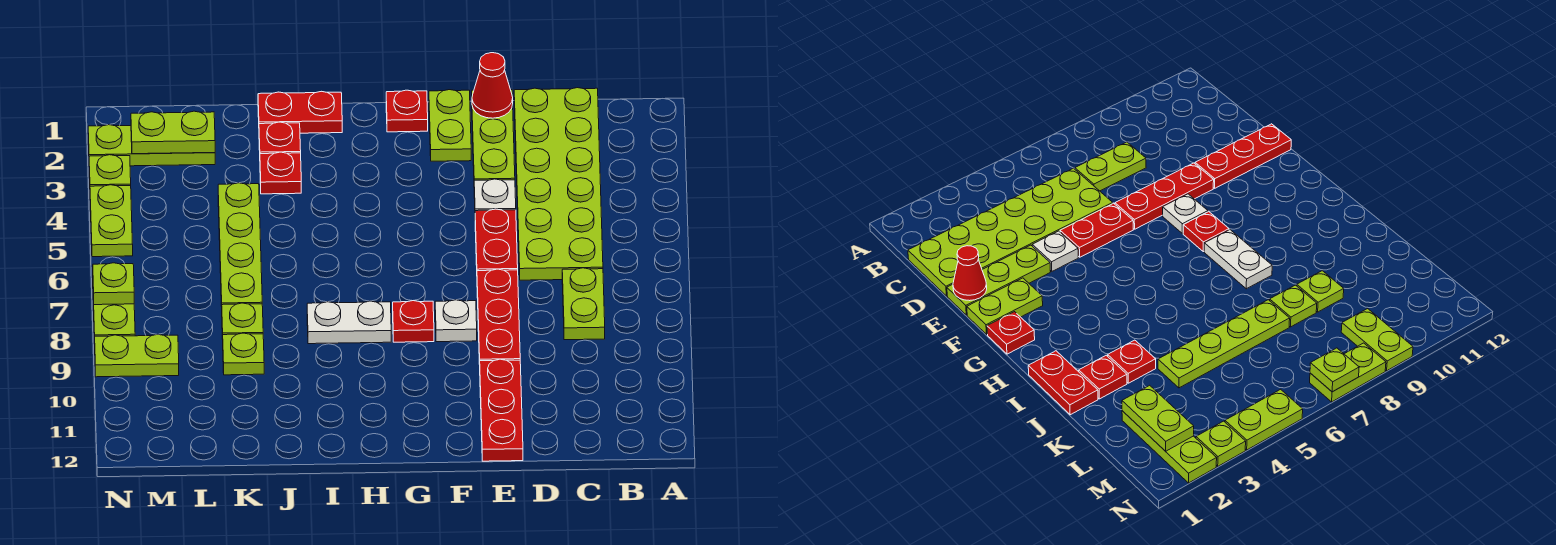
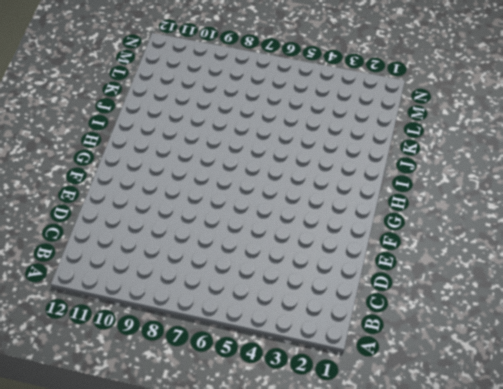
none -> lime 2x6 plate [514,88,603,280]
none -> lime 1x2 plate [562,268,605,340]
none -> lime 1x3 plate [472,90,515,180]

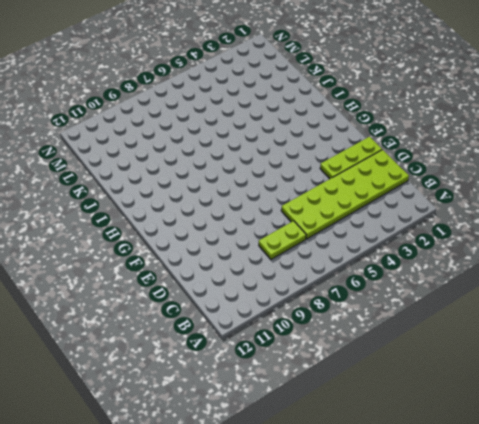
none -> white 1x1 plate [474,179,516,211]
none -> red 1x2 plate [475,209,518,271]
none -> red 1x3 plate [477,269,520,364]

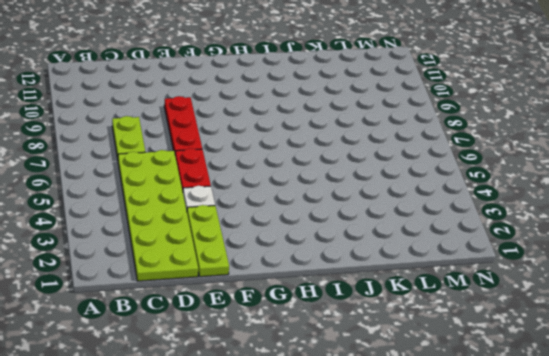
none -> red 1x3 plate [480,359,523,461]
none -> lime 1x2 plate [429,90,471,161]
none -> white 1x1 plate [435,300,477,342]

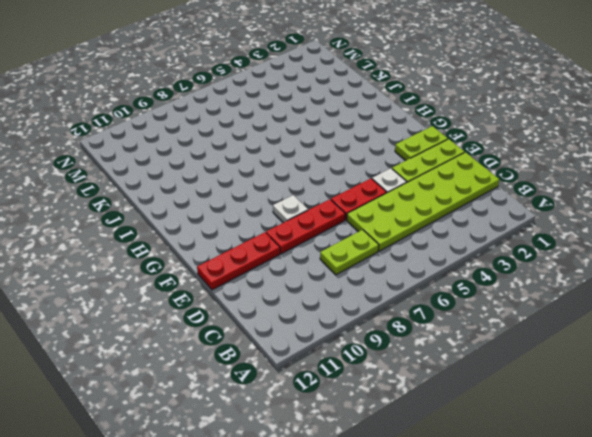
none -> red 1x1 plate [386,90,428,132]
none -> red 1x1 plate [393,301,434,342]
none -> white 1x2 plate [307,301,391,344]

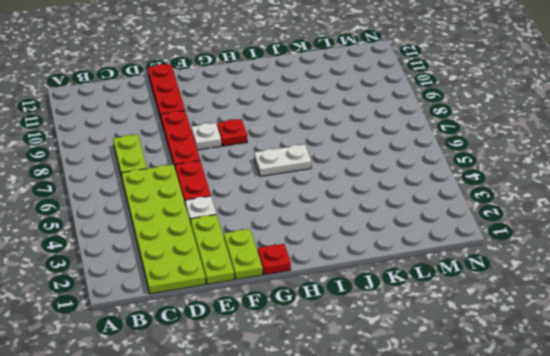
white 1x2 plate [254,145,311,177] -> white 1x2 plate moved to [307,301,391,344]
none -> red 1x2 plate [258,91,342,133]
none -> red 1x1 plate [259,122,301,154]
none -> red 1x1 plate [260,152,301,194]

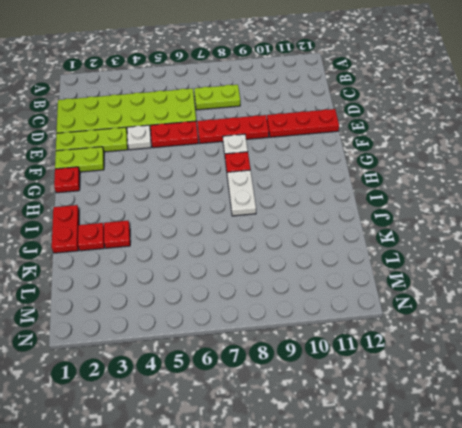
none -> lime 1x4 plate [218,183,262,306]
none -> lime 1x1 plate [222,303,263,339]
none -> lime 1x1 plate [223,333,264,375]

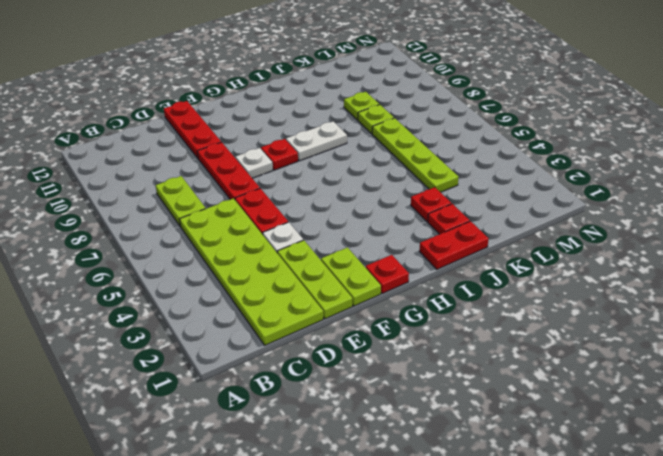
none -> lime 1x3 plate [88,125,215,166]
none -> lime 1x2 plate [95,334,179,377]
none -> lime 1x1 plate [89,155,131,186]

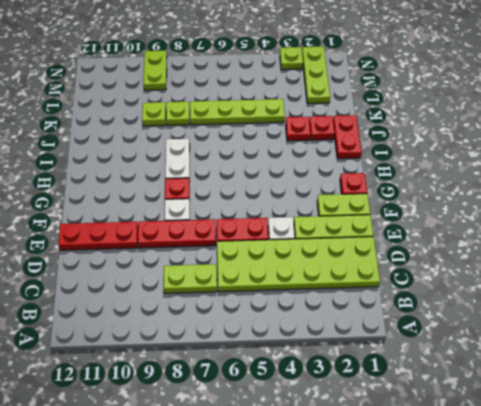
none -> lime 1x2 plate [90,185,133,257]
none -> lime 1x2 plate [93,299,135,344]
none -> red 1x1 cone [472,53,513,118]

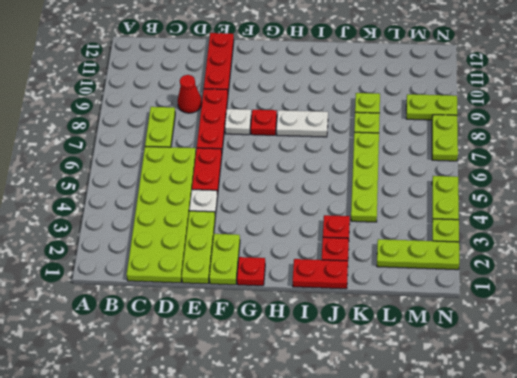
red 1x1 cone [178,75,202,113] -> red 1x1 cone moved to [472,53,513,118]
none -> lime 1x2 plate [131,111,215,154]
none -> lime 1x1 plate [93,263,134,305]

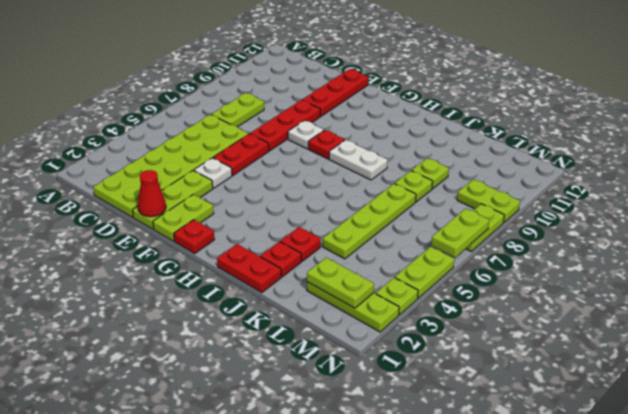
lime 1x2 plate [431,208,489,257] -> lime 1x1 plate [93,263,134,305]

